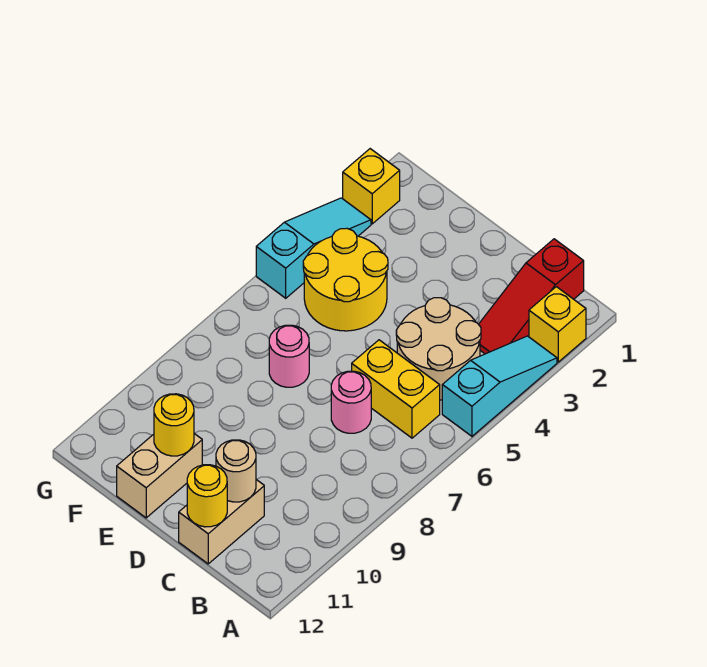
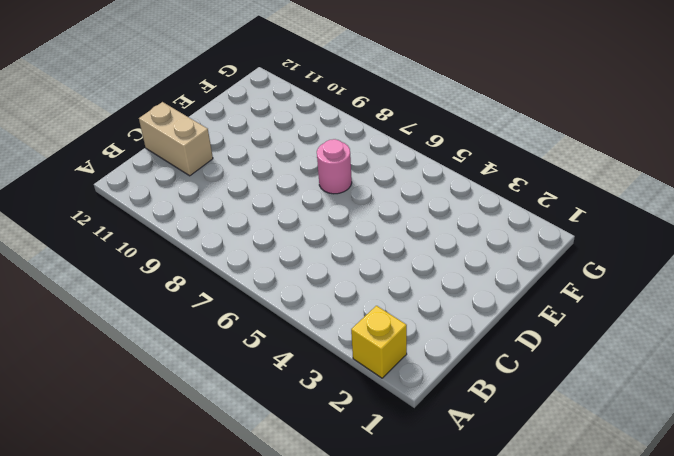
none -> cyan 1x3 slope [442,336,557,436]
none -> red 1x3 slope [479,239,584,354]
none -> tan 2x2 round brick [396,298,481,400]

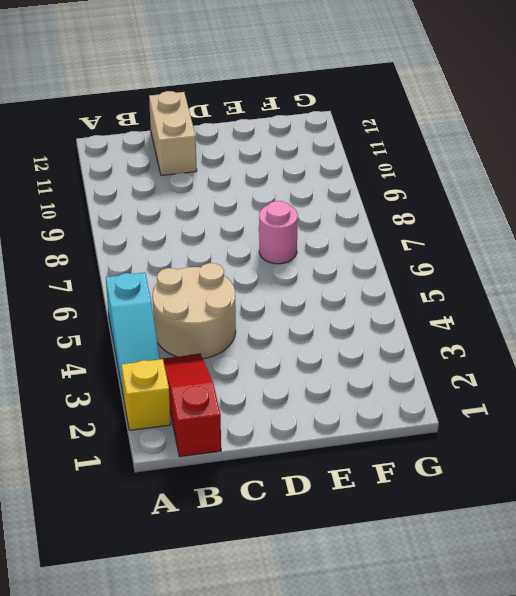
none -> yellow 1x2 brick [352,340,440,438]
none -> pink 1x1 round brick [331,371,371,433]
none -> yellow 2x2 round brick [303,228,388,331]

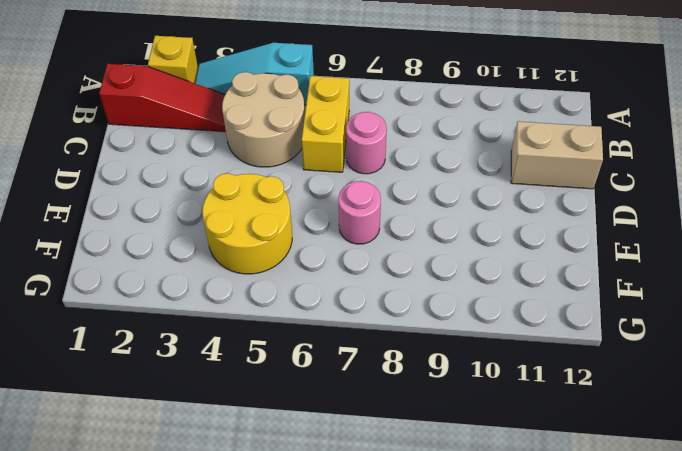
none -> tan 1x2 brick [117,434,202,518]
none -> yellow 1x1 brick [343,149,400,224]
none -> cyan 1x3 slope [256,198,371,298]

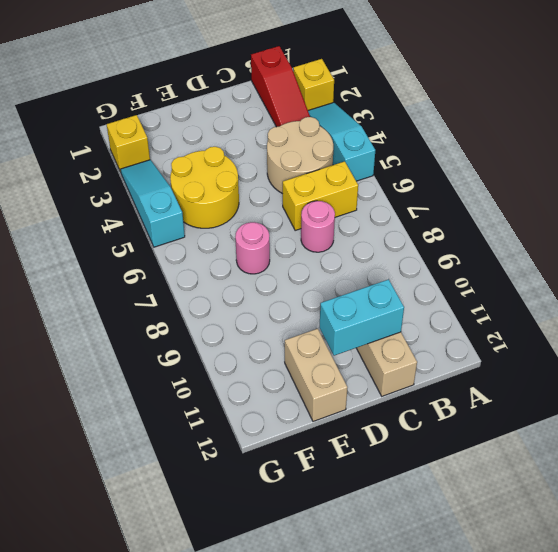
cyan 1x2 brick [320,279,404,356] -> tan 1x1 round brick [216,440,256,502]
none -> yellow 1x1 round brick [187,465,227,527]
none -> yellow 1x1 round brick [154,394,194,456]

